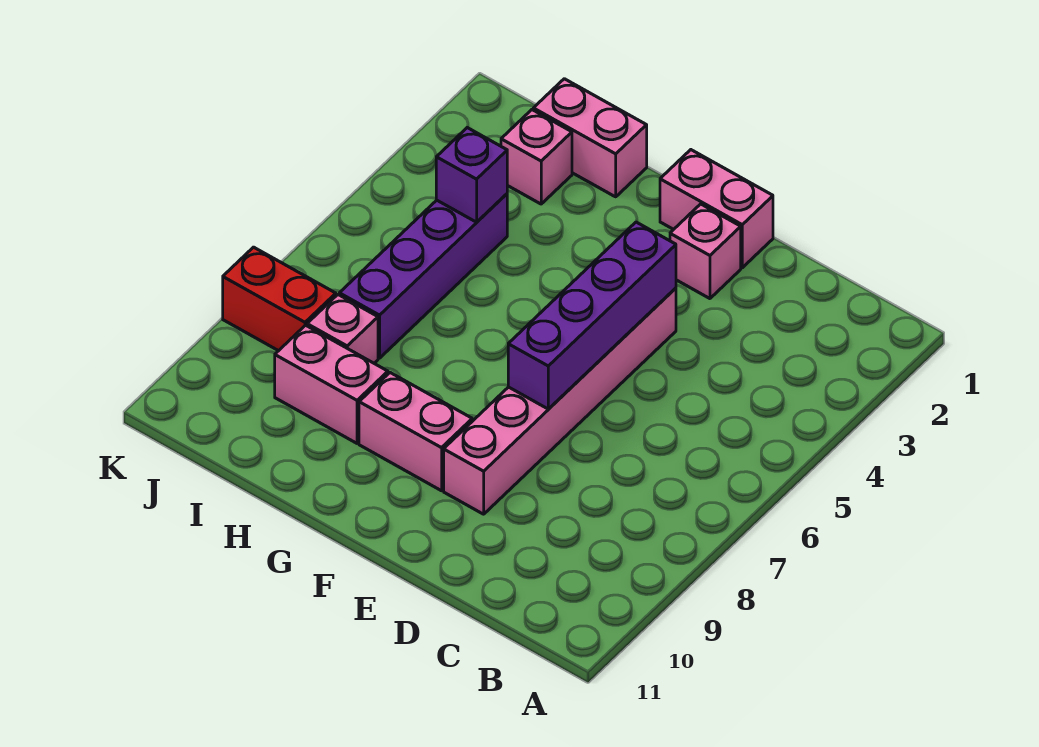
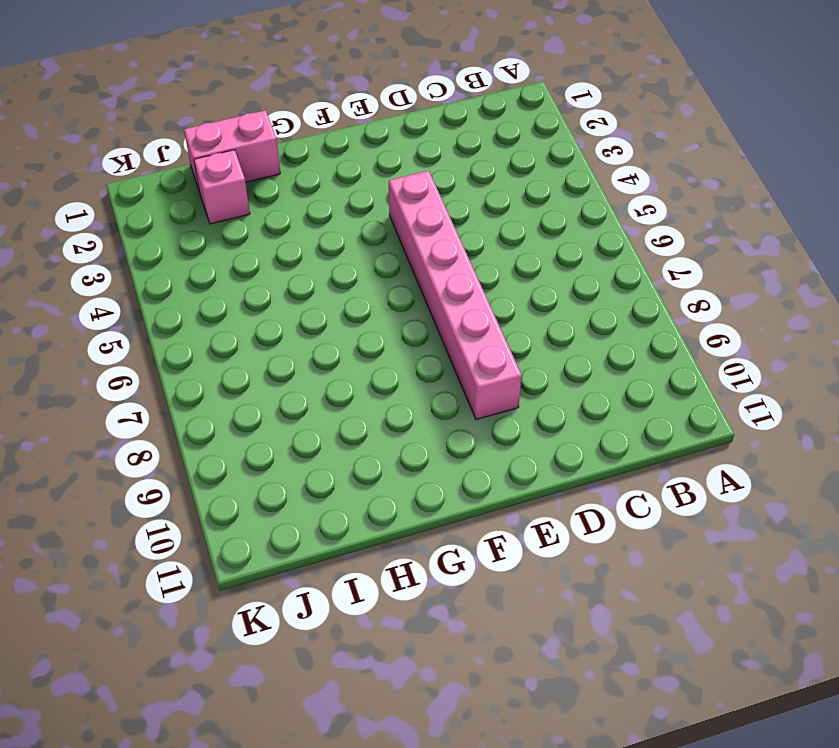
none -> pink 1x2 brick [660,150,773,268]
none -> pink 1x1 brick [670,204,741,299]
none -> pink 1x2 brick [359,373,472,491]

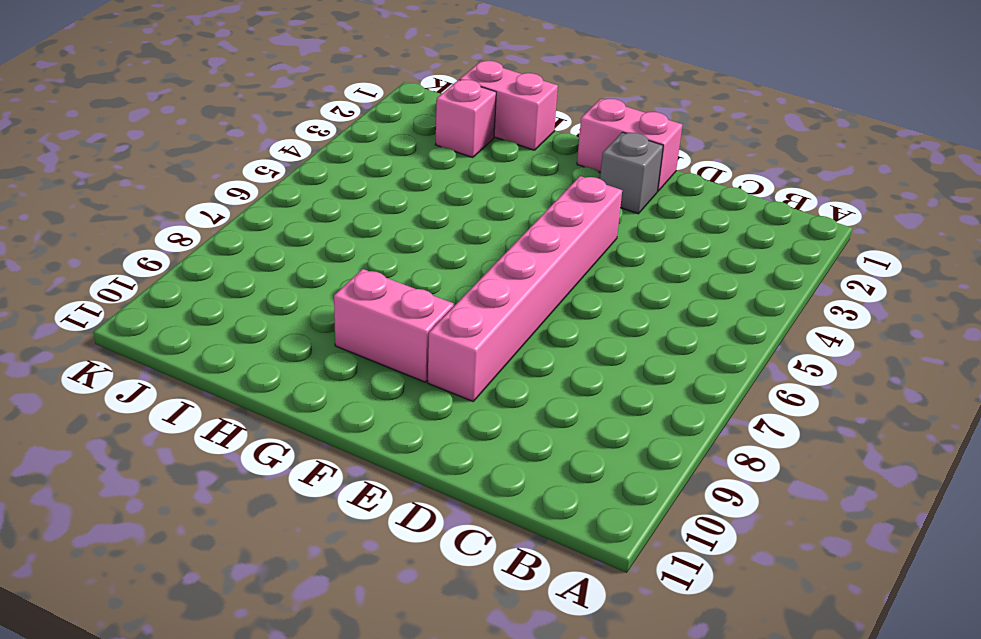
grey 1x1 brick [600,132,663,214] -> pink 1x1 brick [670,204,741,299]
none -> pink 1x2 brick [275,325,388,443]
none -> purple 1x4 brick [339,194,507,358]
none -> pink 1x1 brick [307,295,378,363]

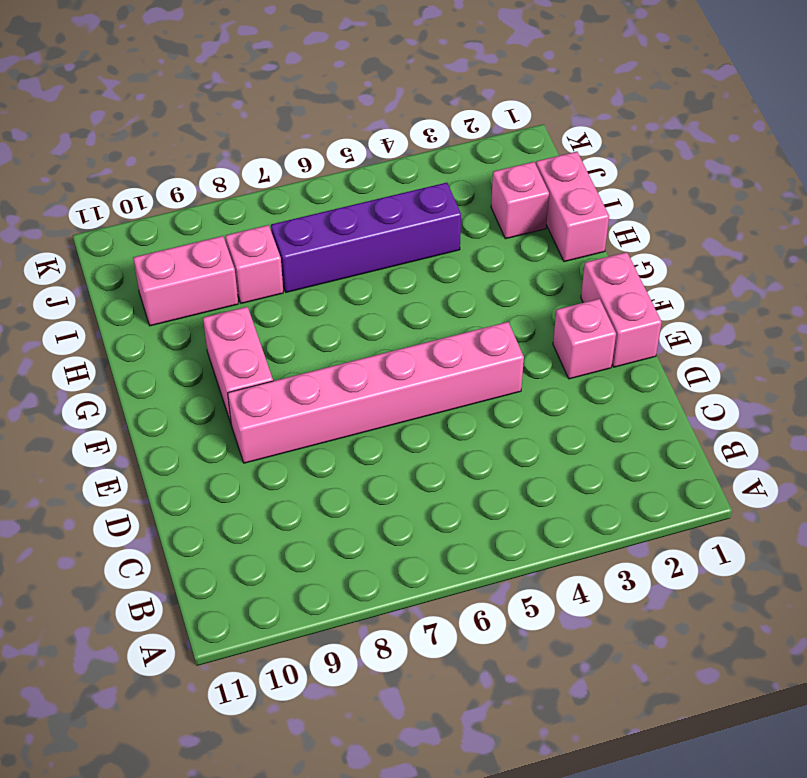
pink 1x2 brick [133,236,238,326] -> pink 1x2 brick turned to [275,325,388,443]
none -> red 1x2 brick [223,247,336,351]
none -> purple 1x4 brick [508,222,676,409]
none -> purple 1x1 brick [436,128,507,222]

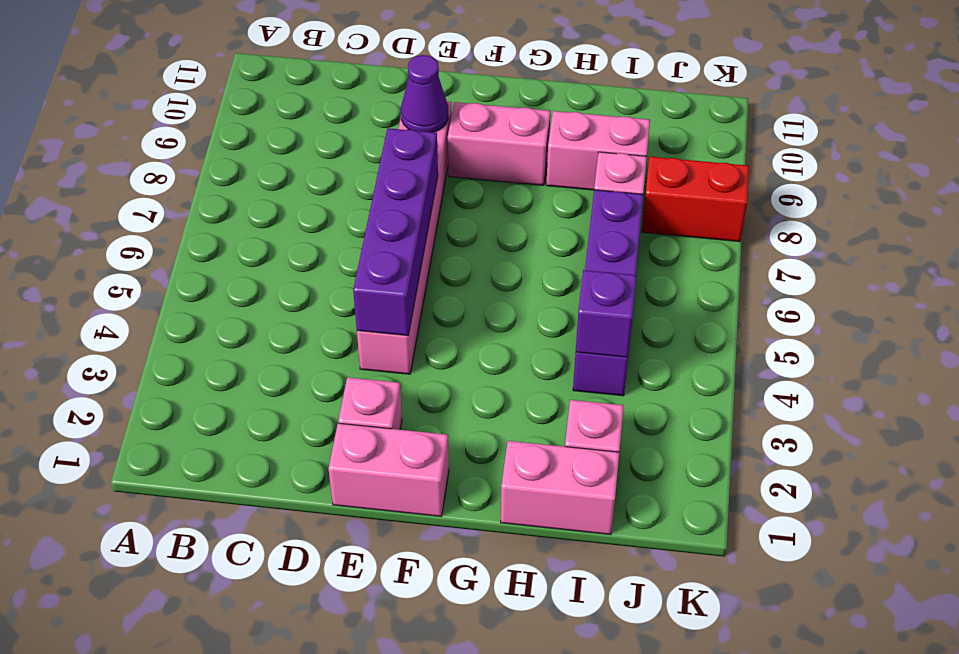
purple 1x1 cone [401,55,448,132] -> none

